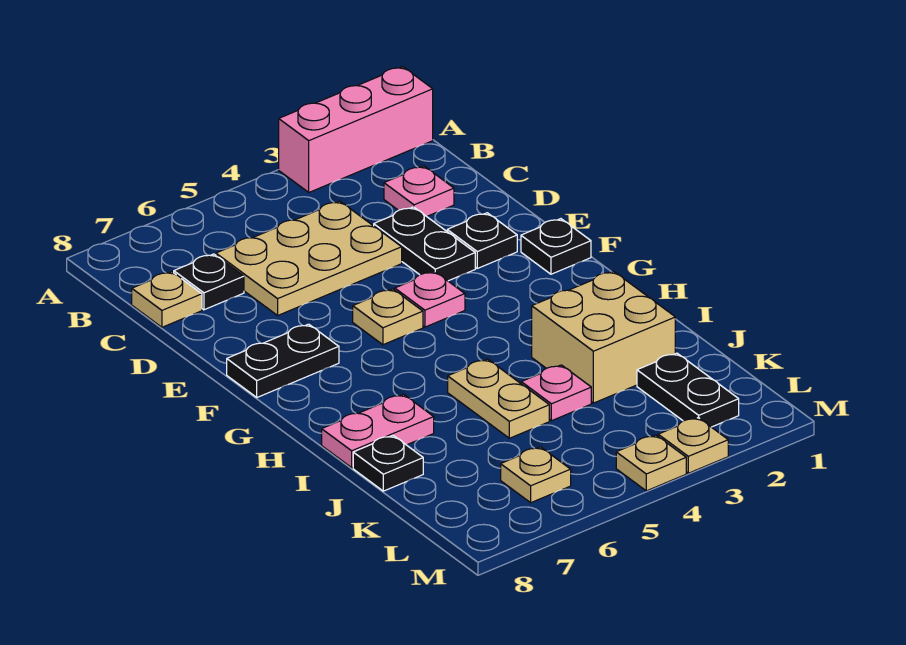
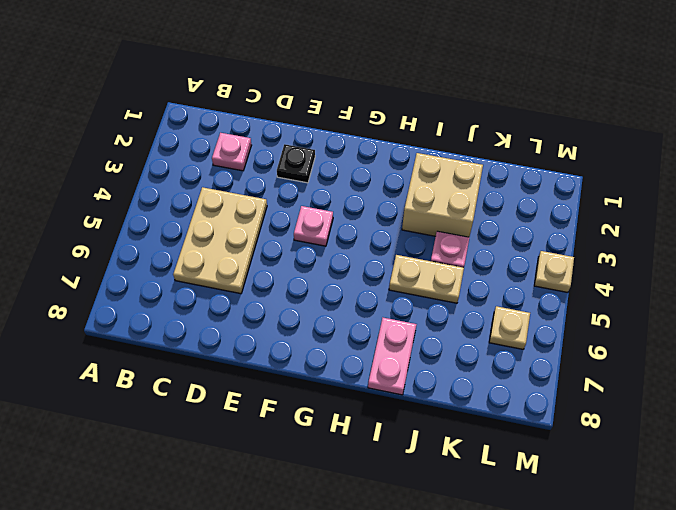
none -> pink 1x3 brick [279,67,433,192]
none -> black 1x1 plate [174,254,244,310]
none -> tan 1x1 plate [132,272,202,327]

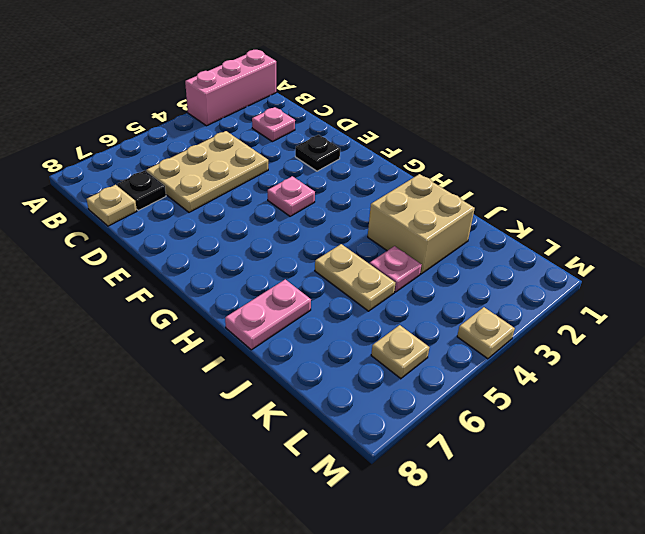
none -> black 1x2 plate [374,207,475,281]
none -> black 1x1 plate [521,219,591,274]
none -> tan 1x1 plate [353,289,423,345]

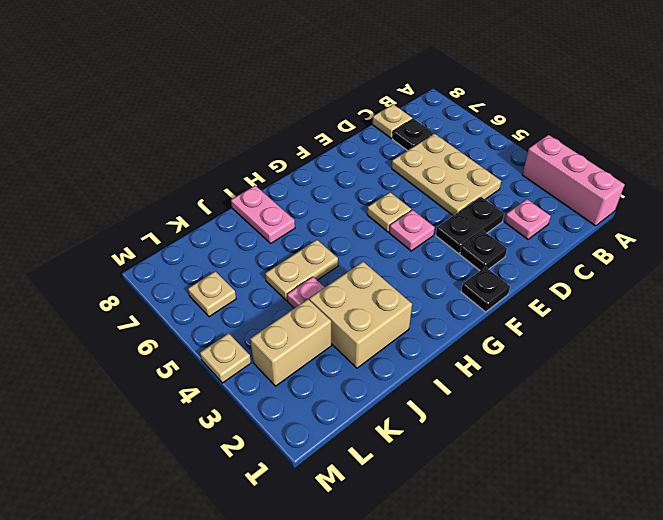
tan 1x2 brick [250,299,331,386] -> none
none -> black 1x2 plate [227,324,339,397]
none -> black 1x1 plate [353,436,423,491]
none -> black 1x2 plate [637,353,739,427]

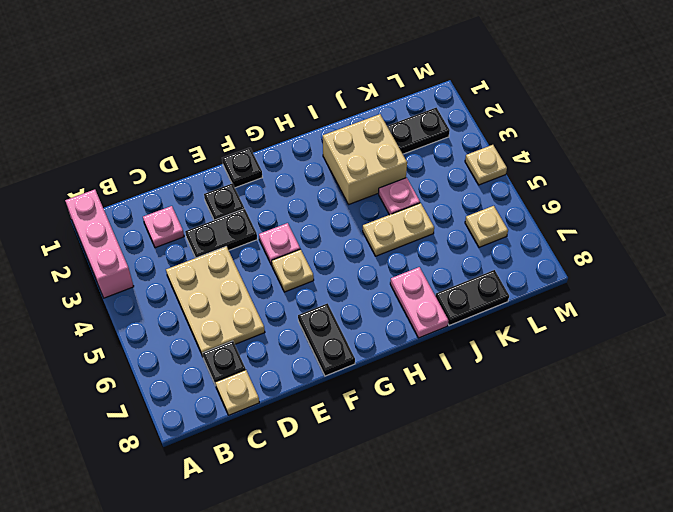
black 1x2 plate [435,270,509,326] -> black 1x1 plate [353,436,423,491]
none -> tan 1x1 plate [658,418,728,473]

